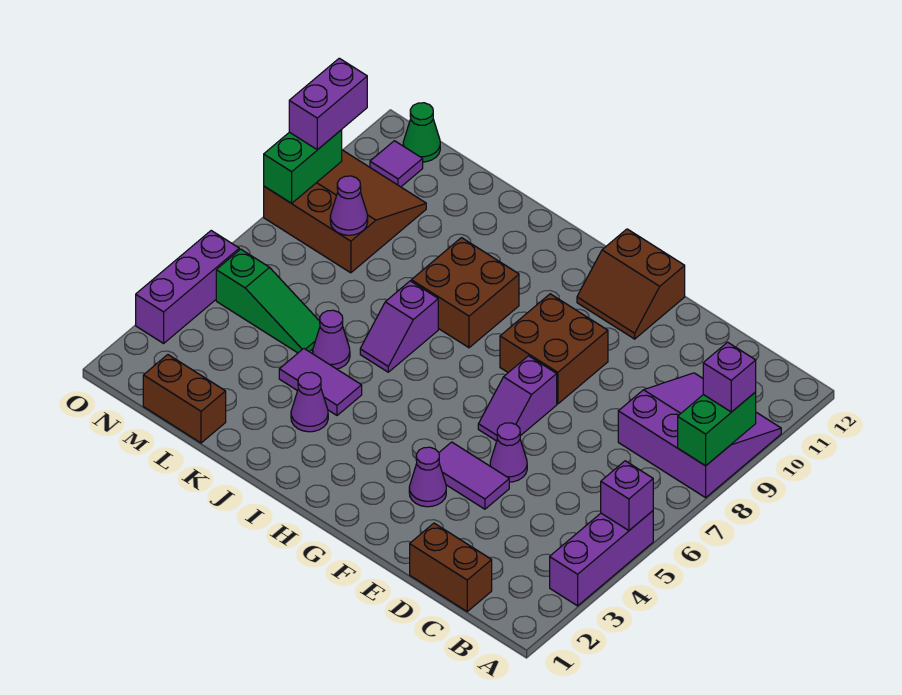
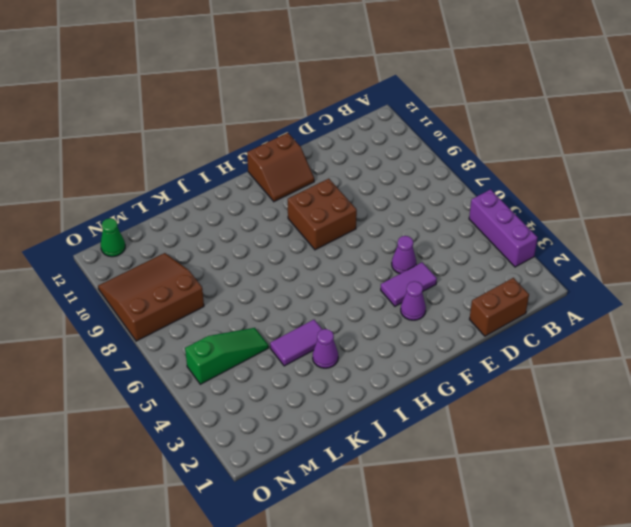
none -> purple 3x3 slope [618,373,781,498]
none -> purple 1x2 slope [478,356,557,441]
none -> brown 2x2 brick [411,238,519,348]

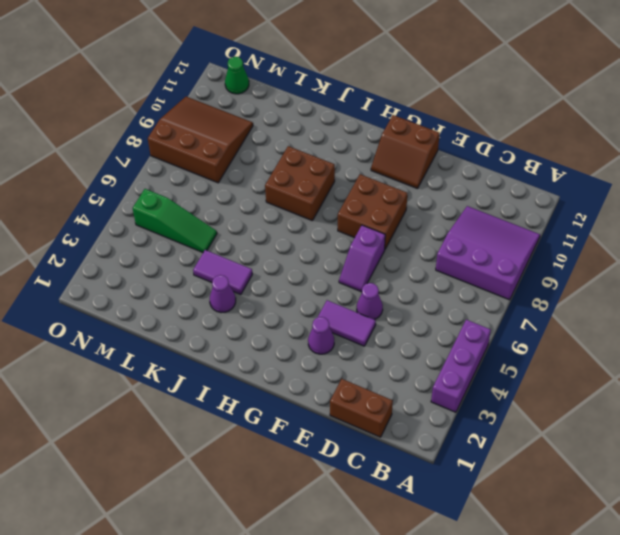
none -> purple 1x2 slope [360,281,438,372]
none -> purple 1x1 cone [313,310,350,369]
none -> brown 1x2 brick [143,355,226,443]

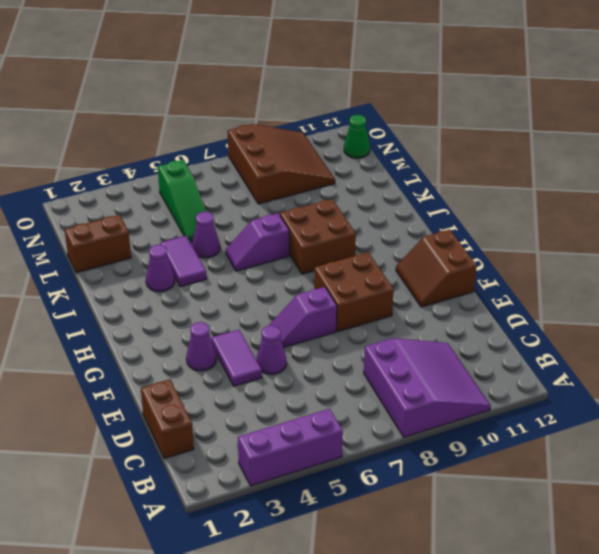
brown 1x2 brick [65,215,131,273] -> brown 1x2 brick turned to [143,355,226,443]
none -> purple 1x1 tile [370,141,423,187]
none -> purple 1x3 brick [136,231,239,343]
none -> purple 1x1 brick [601,461,653,531]

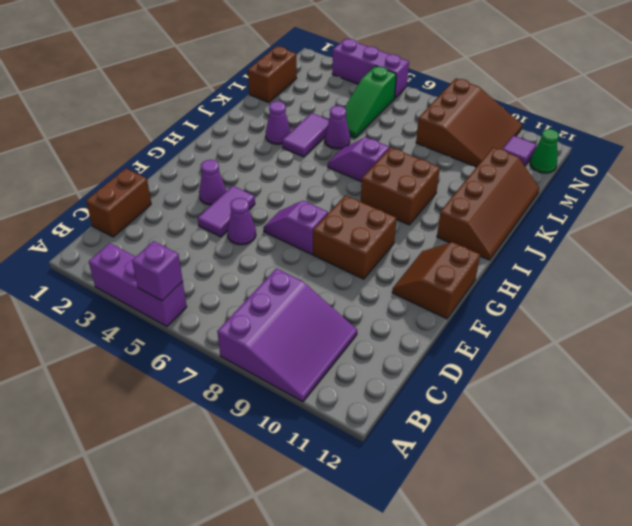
brown 2x4 slope [437,147,539,260] -> none
none -> green 1x2 brick [678,392,756,466]
none -> purple 1x1 cone [330,176,368,235]
none -> green 1x2 brick [264,130,342,203]

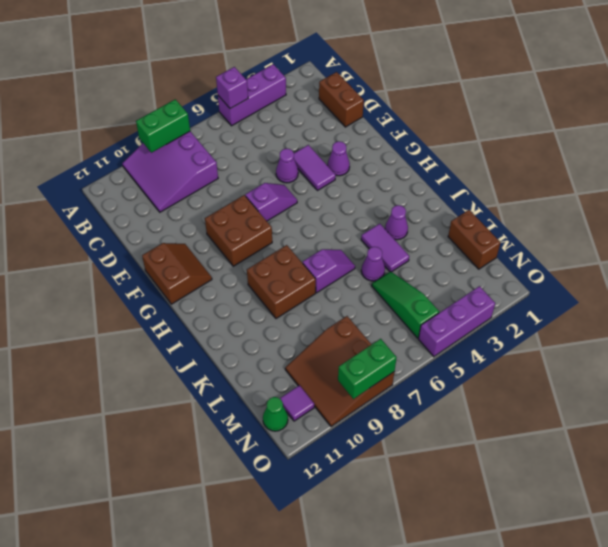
none -> purple 1x1 cone [330,176,368,235]
none -> purple 1x1 brick [703,342,756,412]
none -> purple 1x2 brick [289,58,367,150]

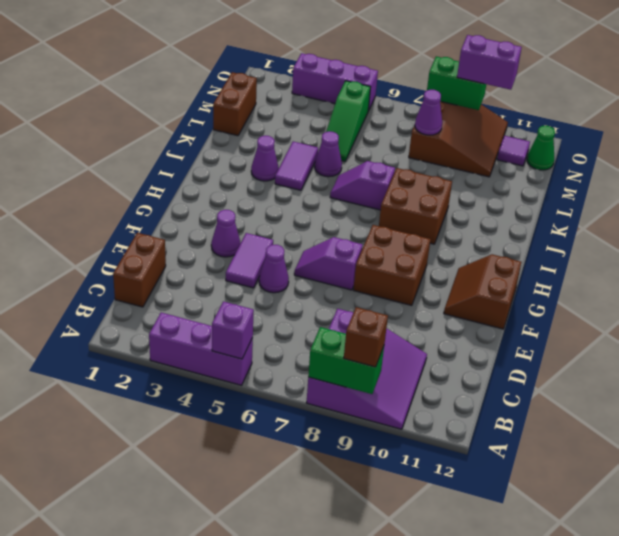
brown 1x1 brick [344,307,388,367] -> purple 1x1 brick [703,342,756,412]

